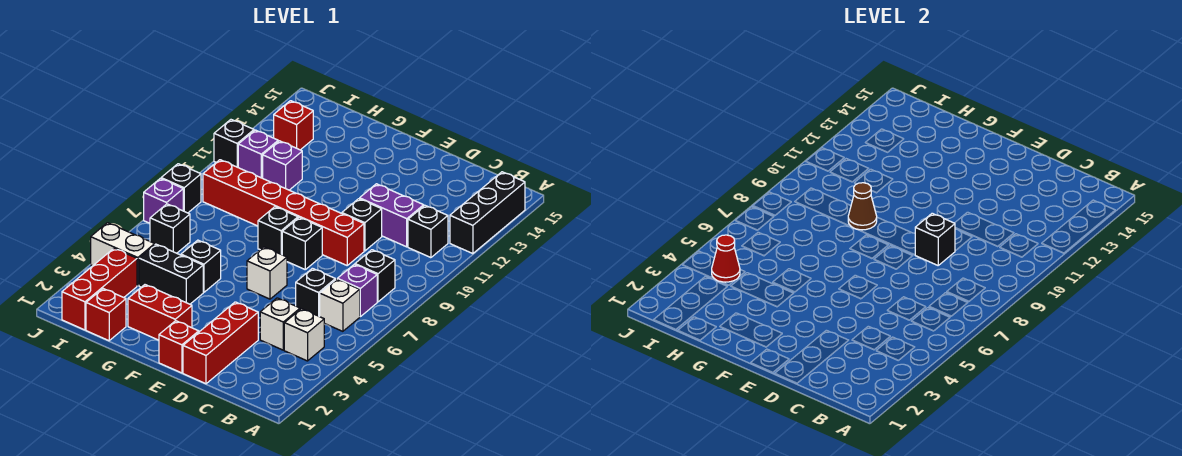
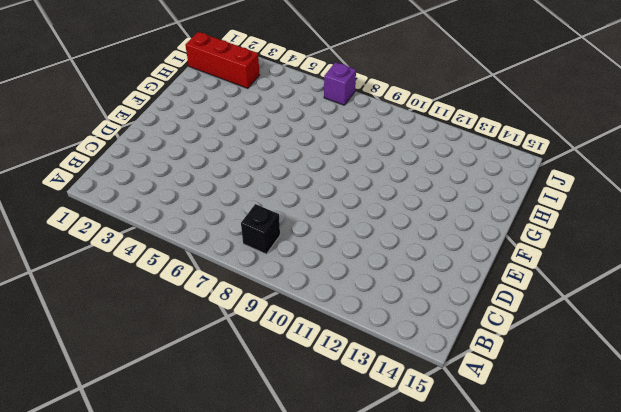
none -> black 1x3 brick [450,172,525,254]
none -> white 1x1 brick [284,309,324,361]
none -> white 1x1 brick [320,279,360,331]
none -> purple 1x1 brick [338,264,377,317]

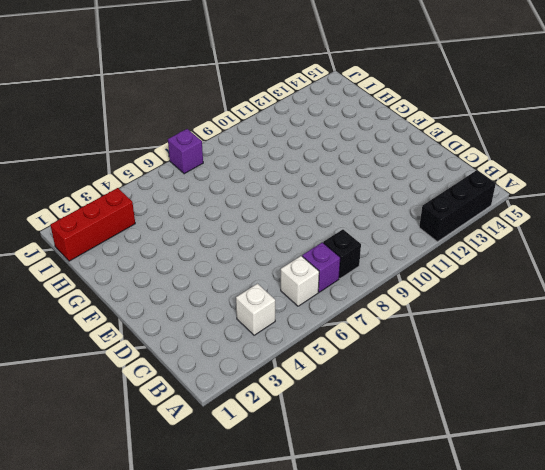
none -> black 1x1 brick [408,205,448,258]
none -> white 1x1 brick [260,298,300,350]
none -> black 1x1 brick [296,268,335,317]
none -> purple 1x2 brick [360,184,424,247]

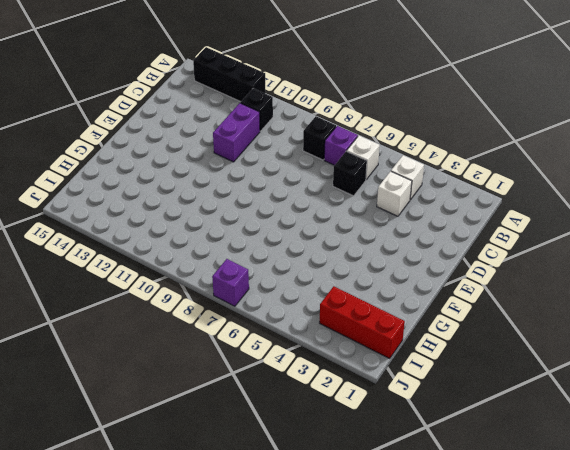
none -> red 1x3 brick [183,302,258,384]
none -> red 1x6 brick [203,160,364,265]
none -> black 1x1 brick [342,199,382,251]
none -> red 1x1 brick [159,321,199,373]

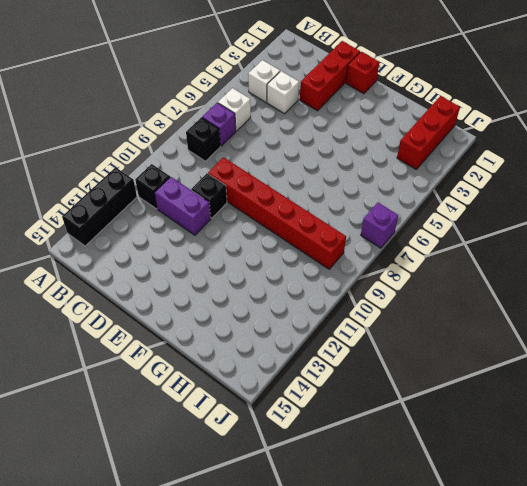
none -> black 1x1 brick [296,268,335,317]
none -> white 1x1 brick [247,247,287,299]
none -> black 1x1 brick [282,217,322,269]
none -> red 1x2 brick [128,285,192,340]

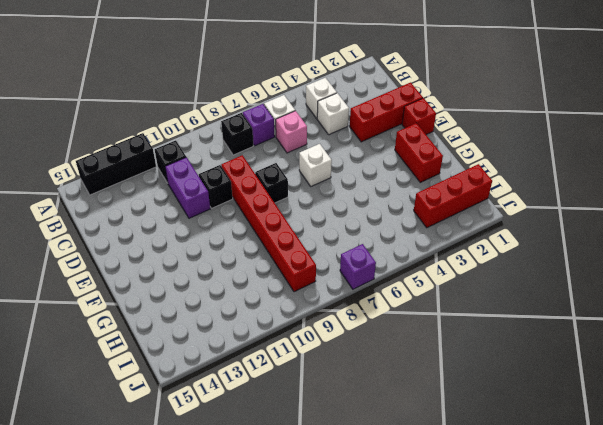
pink 1x1 brick [276,111,307,153] -> black 1x1 brick [296,268,335,317]
none -> black 1x1 brick [258,207,298,255]
none -> black 1x2 brick [139,244,203,304]
none -> black 1x1 brick [181,240,221,292]
none -> red 1x1 brick [86,289,126,341]

